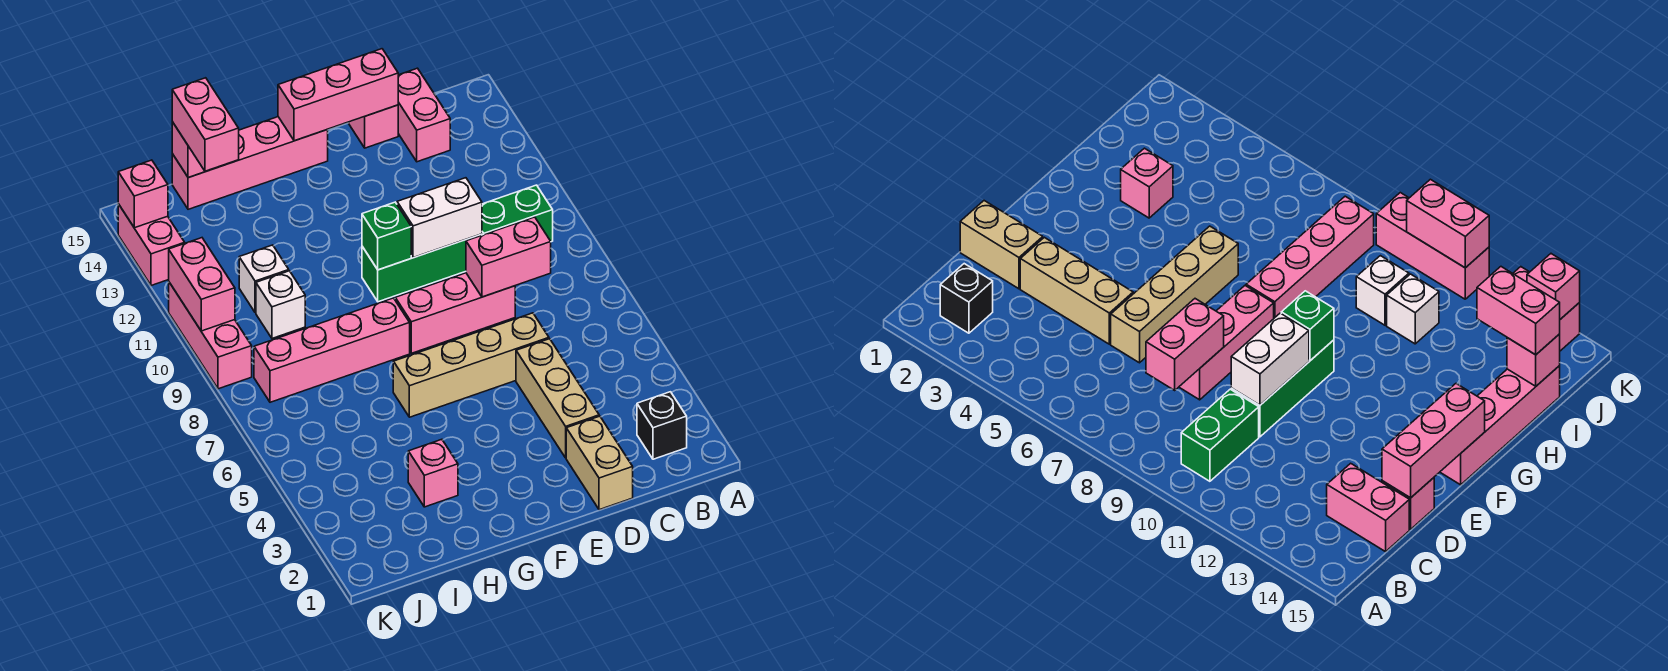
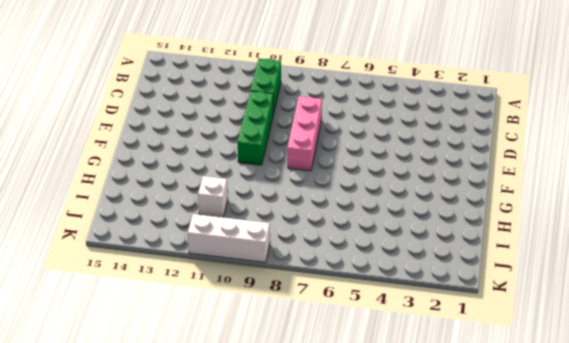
white 1x3 brick [188,214,270,262] -> pink 1x3 brick [169,282,252,389]
none -> black 1x1 brick [637,392,687,459]
none -> pink 1x2 brick [398,68,450,162]
none -> tan 1x2 brick [566,416,633,510]

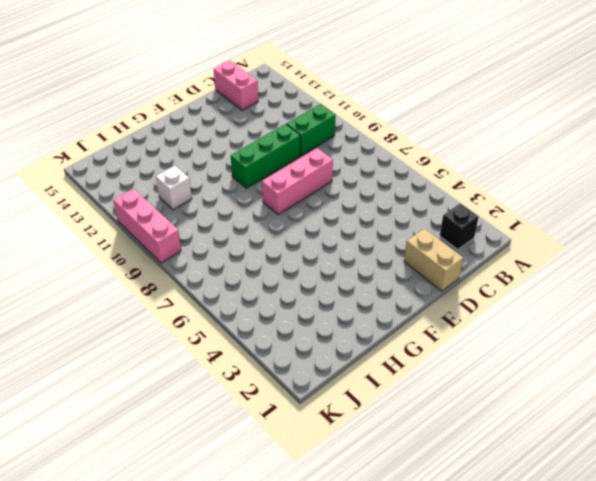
none -> tan 1x3 brick [516,339,599,458]
none -> tan 1x4 brick [393,313,549,417]
none -> pink 1x1 brick [349,105,398,148]

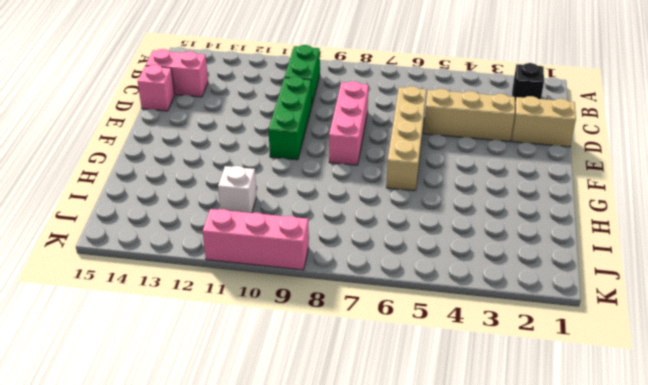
none -> pink 1x4 brick [172,117,328,209]
none -> pink 1x4 brick [254,298,410,402]
none -> pink 1x1 brick [408,439,458,507]

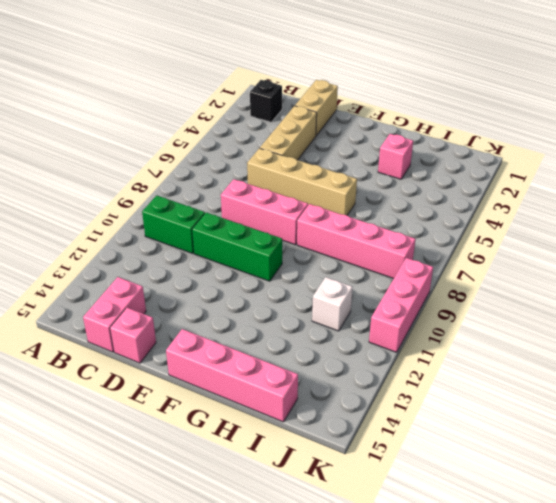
none -> white 1x1 brick [256,271,305,338]
none -> pink 1x2 brick [118,204,185,286]
none -> pink 1x2 brick [466,217,551,297]

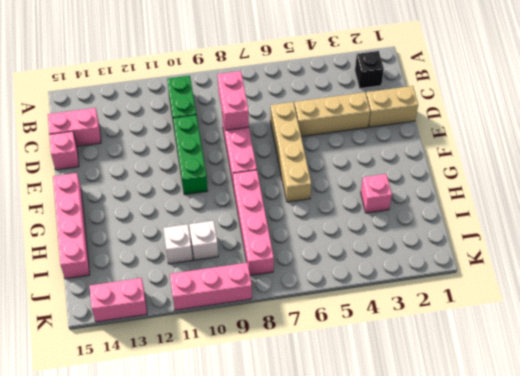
none -> white 1x2 brick [397,178,482,258]
none -> pink 1x3 brick [278,49,398,141]
none -> green 1x1 brick [362,202,411,270]

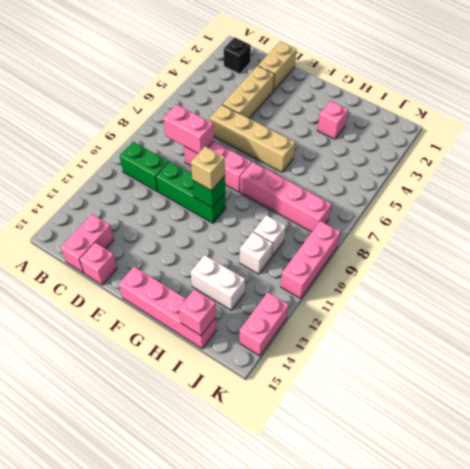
tan 1x1 brick [191,146,225,191] -> none
white 1x2 brick [190,255,245,310] -> white 1x2 brick moved to [397,178,482,258]
none -> pink 1x3 brick [278,49,398,141]
none -> pink 1x2 brick [169,238,235,331]
none -> pink 1x1 brick [118,160,168,228]

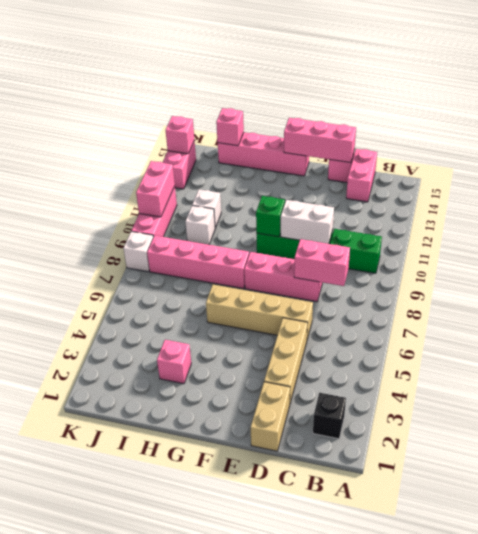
white 1x1 brick [123,231,153,272] -> none
none -> pink 1x2 brick [172,78,239,171]

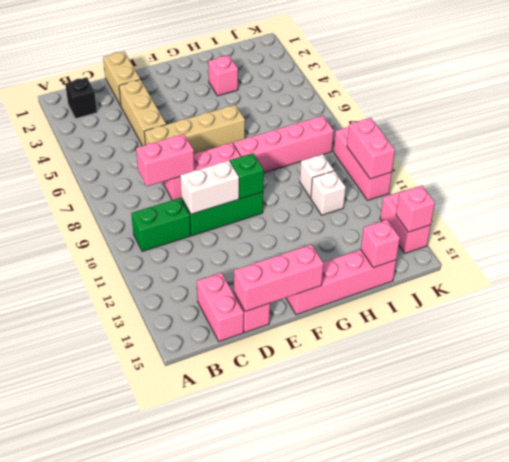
none -> pink 1x2 brick [172,78,239,171]

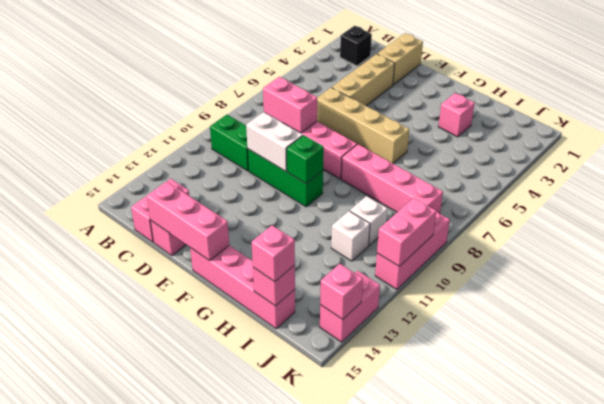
pink 1x1 brick [252,225,295,282] -> pink 1x2 brick [172,78,239,171]

